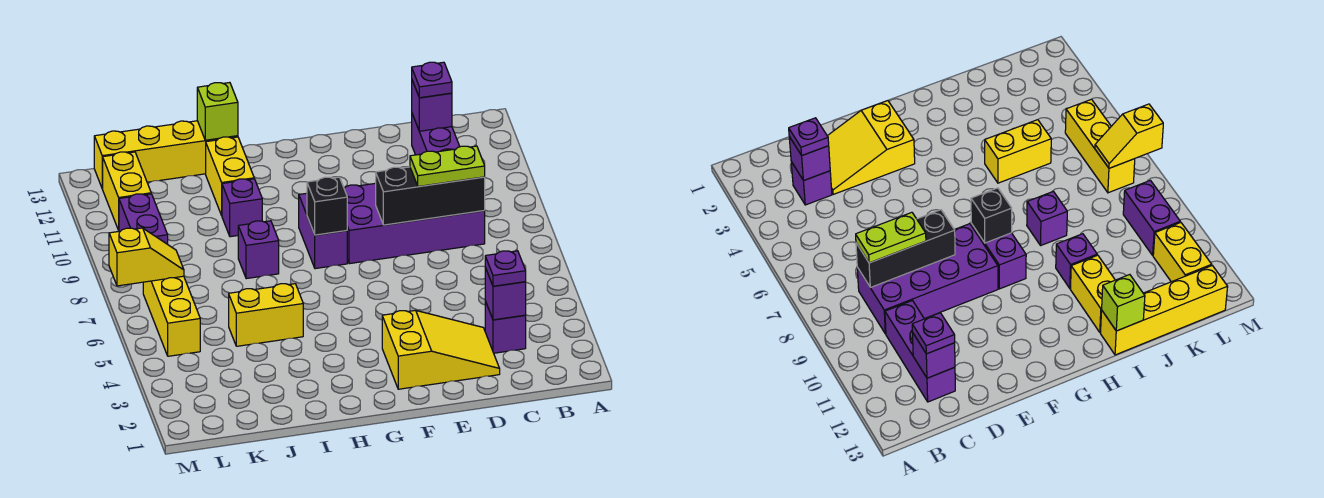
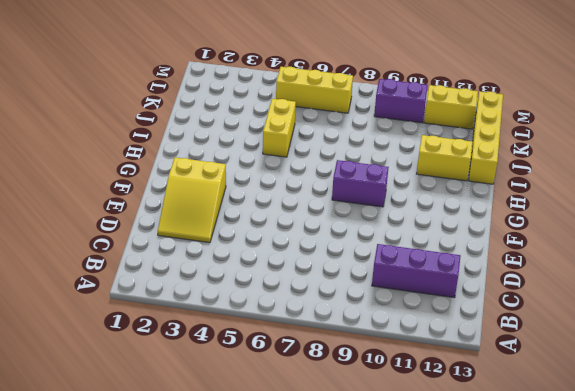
none -> purple 1x1 brick [485,301,526,353]
none -> purple 2x4 brick [344,183,485,264]
none -> purple 1x1 brick [238,221,279,279]

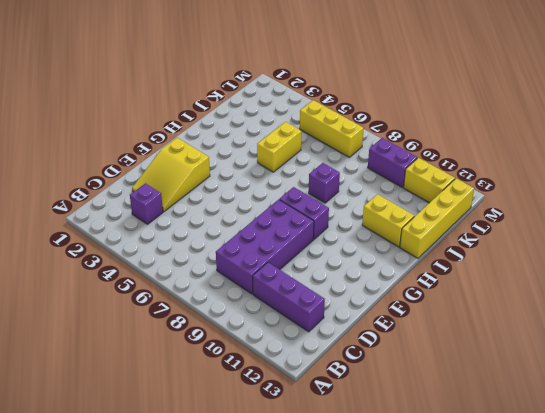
none -> purple 1x1 brick [222,179,262,237]
none -> purple 1x1 brick [485,268,526,320]
none -> black 1x3 brick [376,167,485,225]

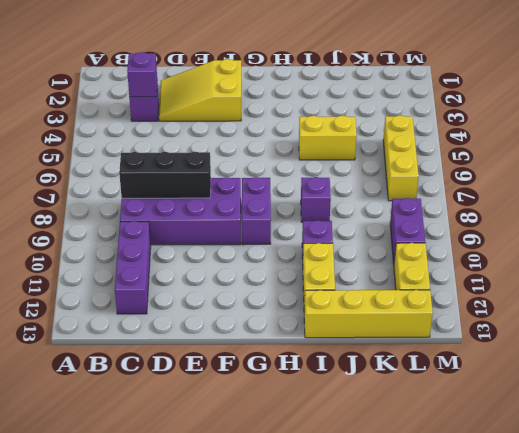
none -> purple 1x1 brick [412,81,452,131]
none -> black 1x1 brick [307,177,347,235]
none -> lime 1x1 brick [197,83,238,140]

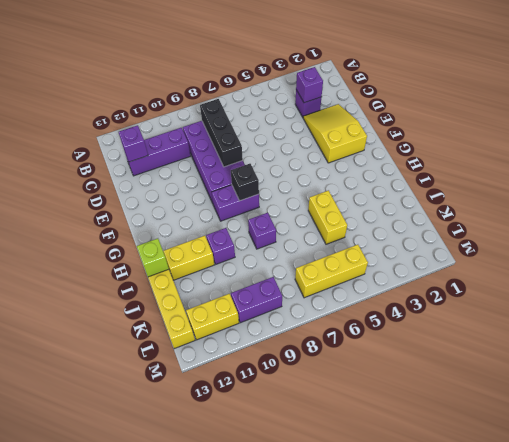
none -> yellow 1x2 slope [109,228,184,286]
none -> purple 1x1 plate [485,251,526,286]
none -> lime 1x2 plate [410,146,485,187]

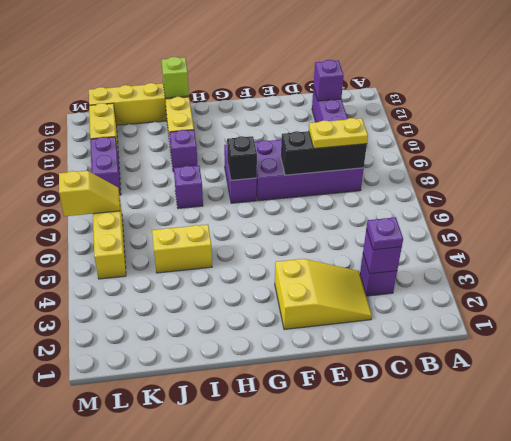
yellow 1x2 plate [309,118,368,148] -> lime 1x2 plate [410,146,485,187]
none -> purple 1x1 plate [412,62,452,98]

